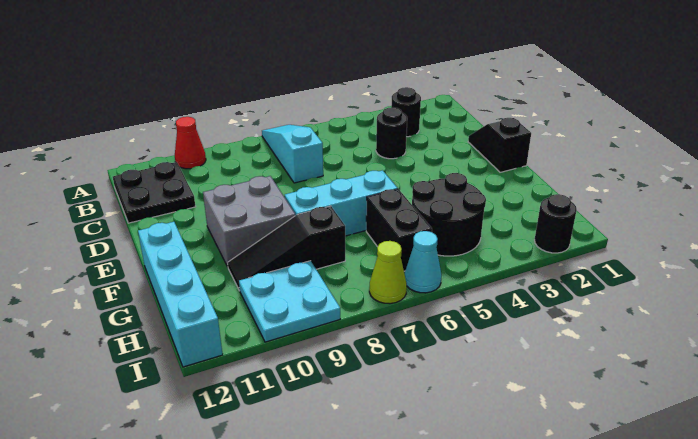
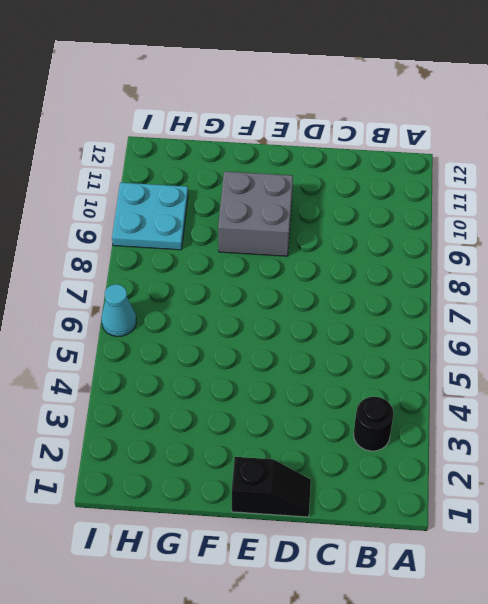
none -> cyan 1x3 slope [262,125,323,183]
none -> red 1x1 cone [175,117,206,169]
none -> black 2x2 plate [113,162,196,223]

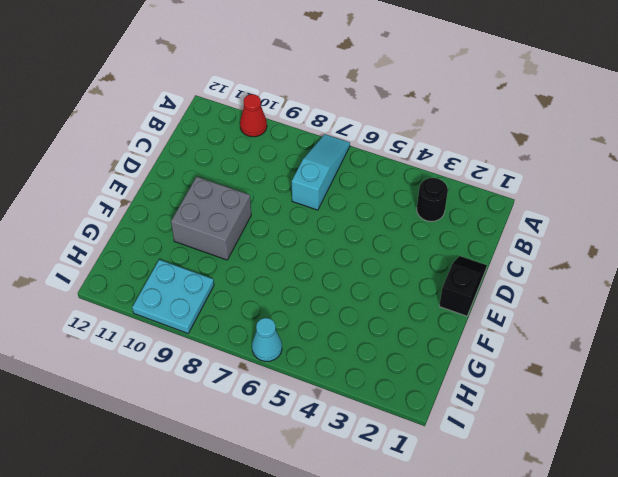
none -> black 2x2 plate [113,162,196,223]
none -> black 1x1 round brick [376,107,407,159]
none -> cyan 1x3 brick [285,170,398,236]

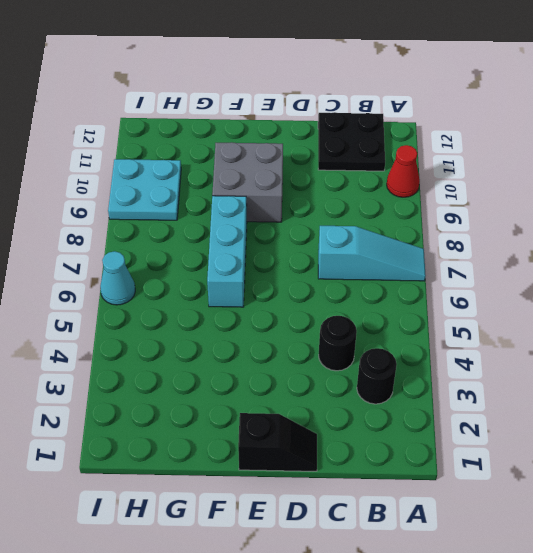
none -> cyan 1x4 brick [138,222,223,367]
none -> black 2x2 round brick [412,173,486,256]
none -> black 1x2 brick [366,189,432,271]

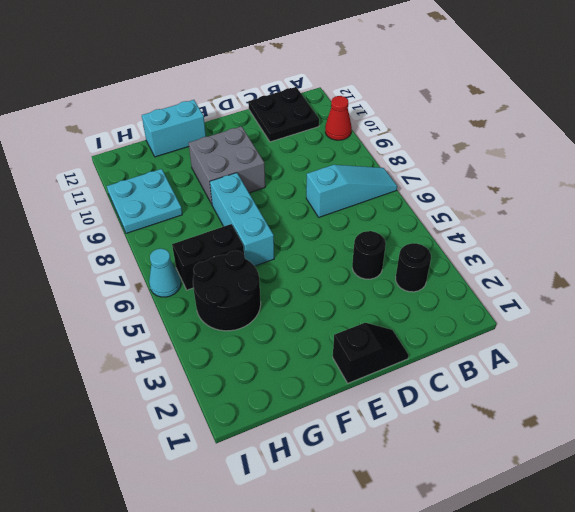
cyan 1x2 brick [142,100,206,157] -> cyan 1x4 brick [138,222,223,367]
none -> black 1x3 slope [228,206,345,291]
none -> black 1x1 round brick [535,194,577,253]
none -> lime 1x1 cone [369,241,407,304]

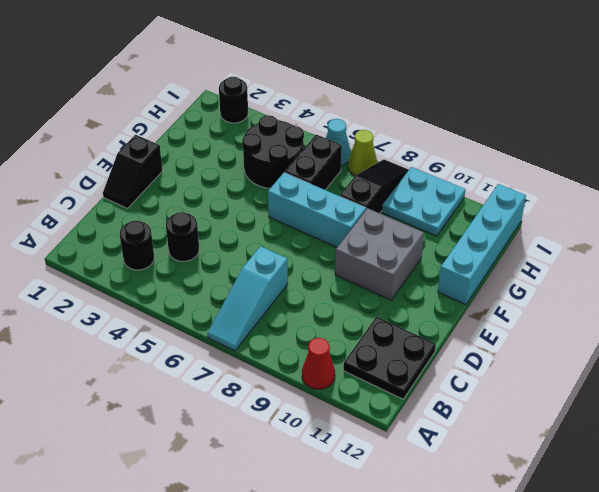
black 1x3 slope [340,159,409,213] -> black 1x3 slope turned to [228,206,345,291]

